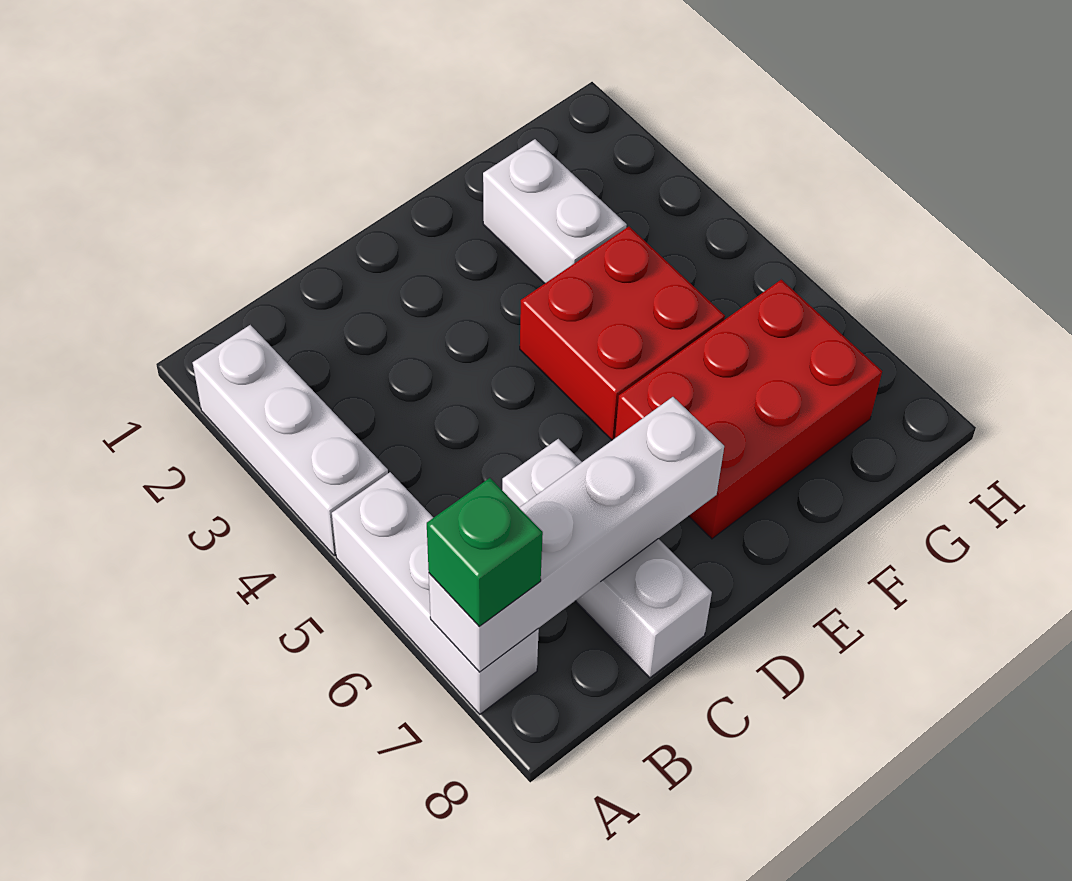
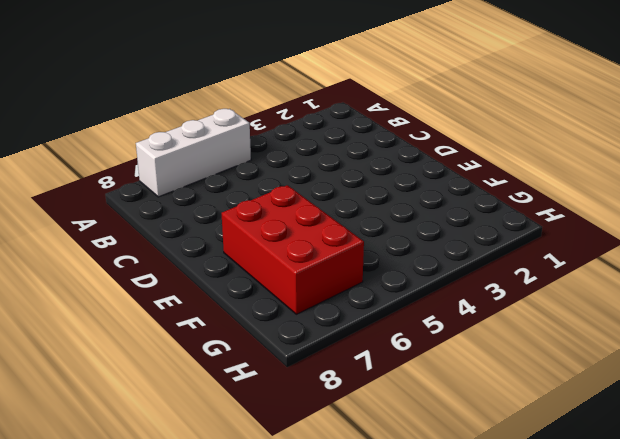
none -> white 1x3 brick [193,325,388,556]
none -> white 1x3 brick [502,439,712,678]

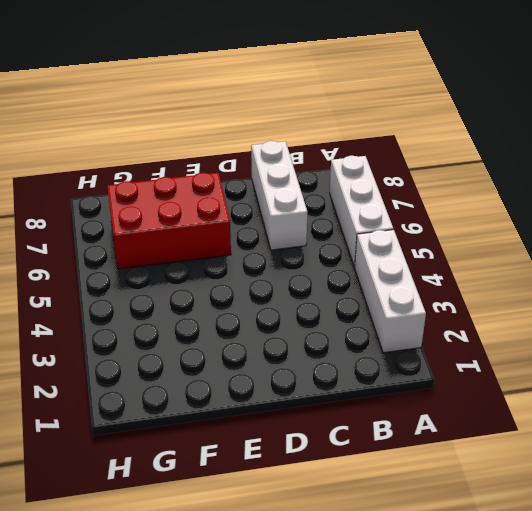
none -> red 2x2 brick [520,227,725,440]
none -> white 1x2 brick [483,139,627,283]

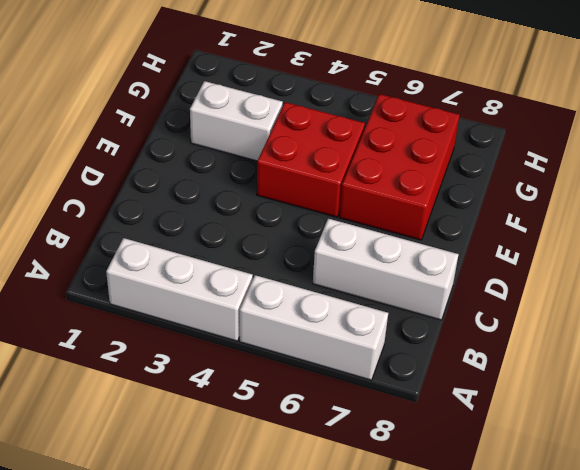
none -> white 1x4 brick [429,397,724,672]
none -> green 1x1 brick [427,478,543,627]

